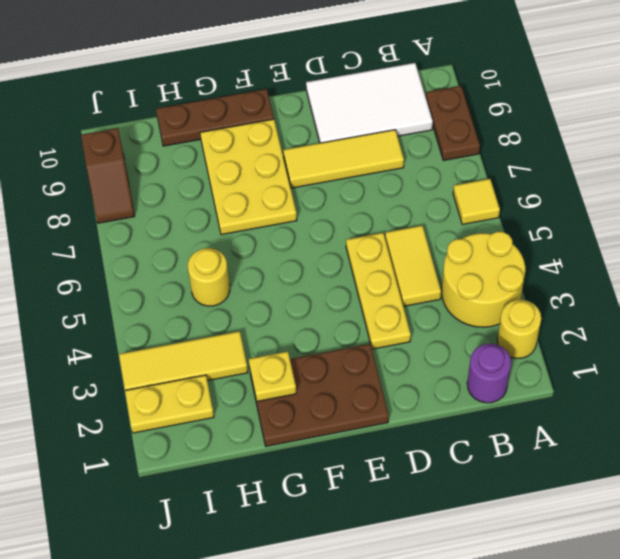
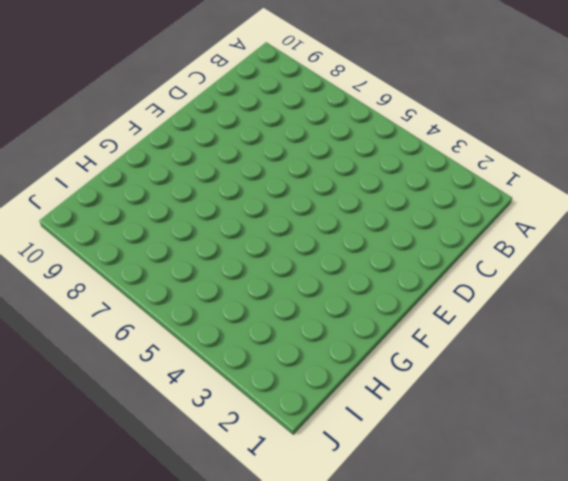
none -> yellow 1x1 round brick [497,300,541,358]
none -> yellow 2x2 round brick [442,232,525,327]
none -> yellow 1x1 tile [453,179,500,224]

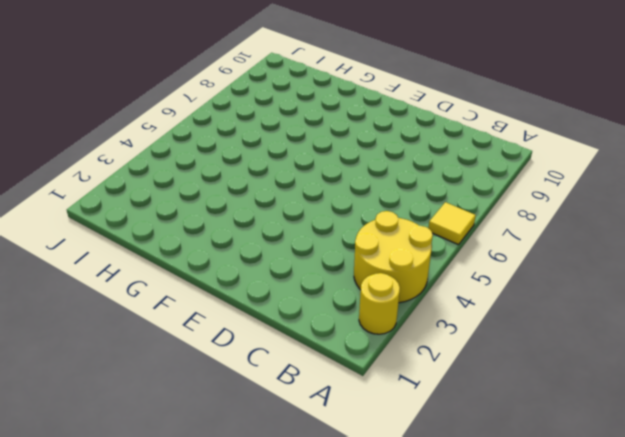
none -> brown 1x2 plate [426,86,480,160]
none -> purple 1x1 round brick [467,344,511,403]
none -> white 2x3 tile [306,63,433,143]

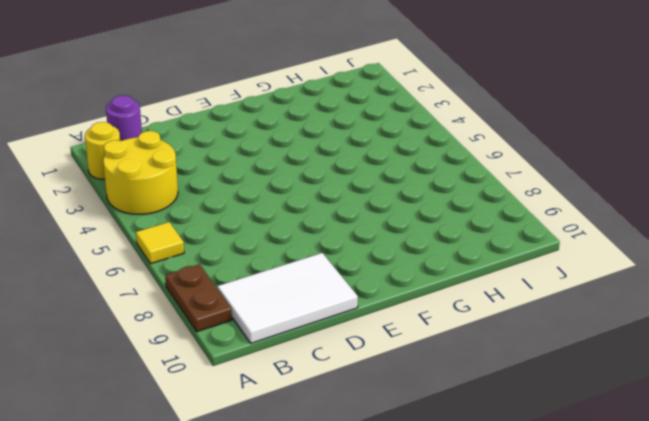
none -> yellow 1x2 tile [385,226,441,306]
none -> yellow 1x3 tile [283,130,404,188]
none -> yellow 1x3 plate [346,233,411,349]

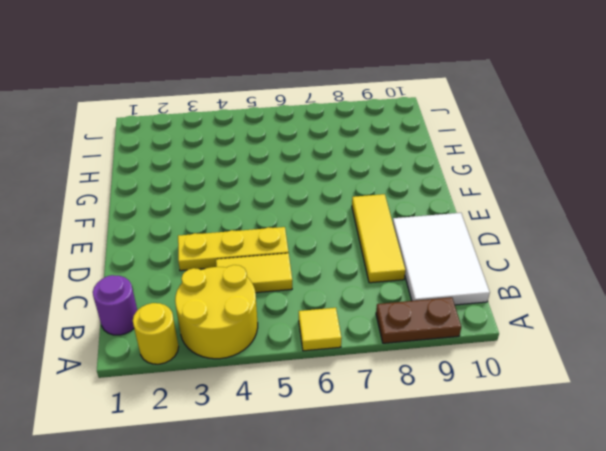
none -> brown 2x3 plate [250,344,389,446]
none -> yellow 2x3 plate [200,119,297,235]
none -> brown 1x3 plate [156,89,274,146]

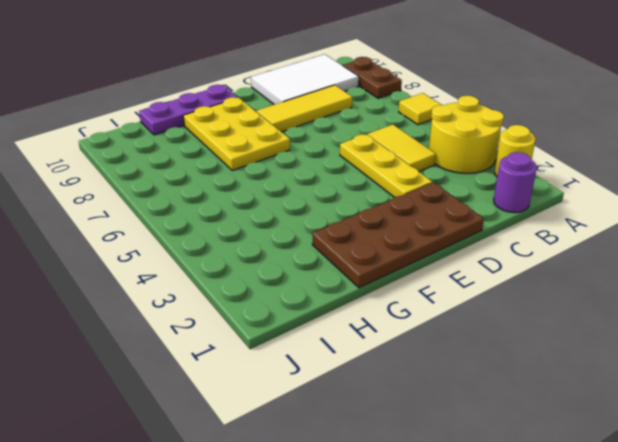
brown 2x4 plate [312,182,484,288] -> brown 2x3 plate [250,344,389,446]
purple 1x3 plate [139,85,238,135] -> brown 1x3 plate [156,89,274,146]
none -> yellow 1x3 tile [119,331,248,390]
none -> yellow 1x1 round brick [188,248,230,306]
none -> yellow 1x2 plate [125,375,214,433]

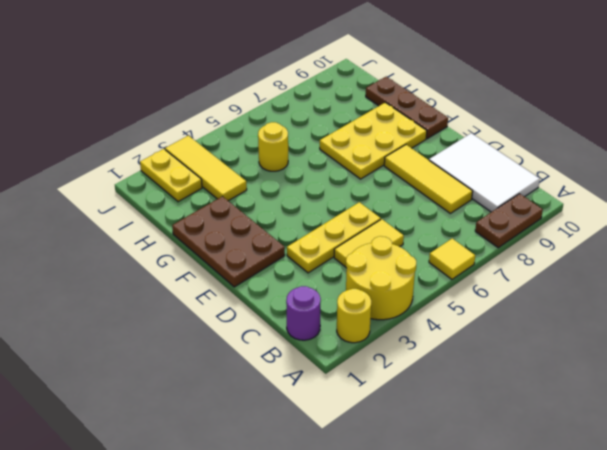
none -> brown 1x2 slope [81,128,134,223]
none -> yellow 1x1 plate [249,351,296,401]

